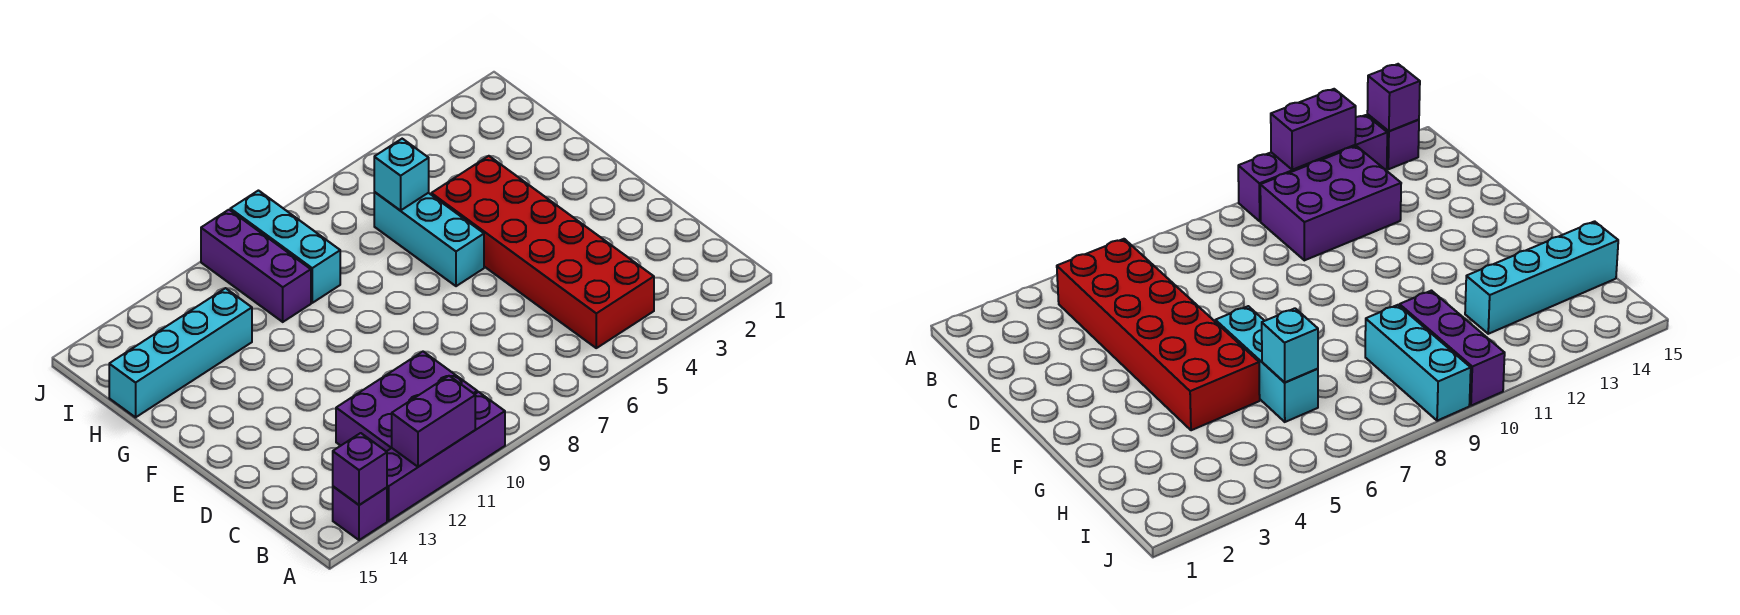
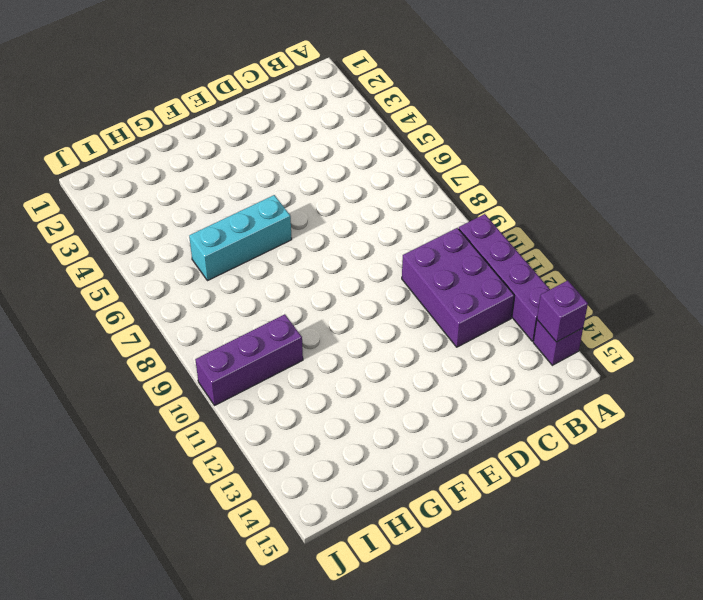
none -> red 2x6 brick [431,156,654,348]
none -> cyan 1x3 brick [230,191,340,303]

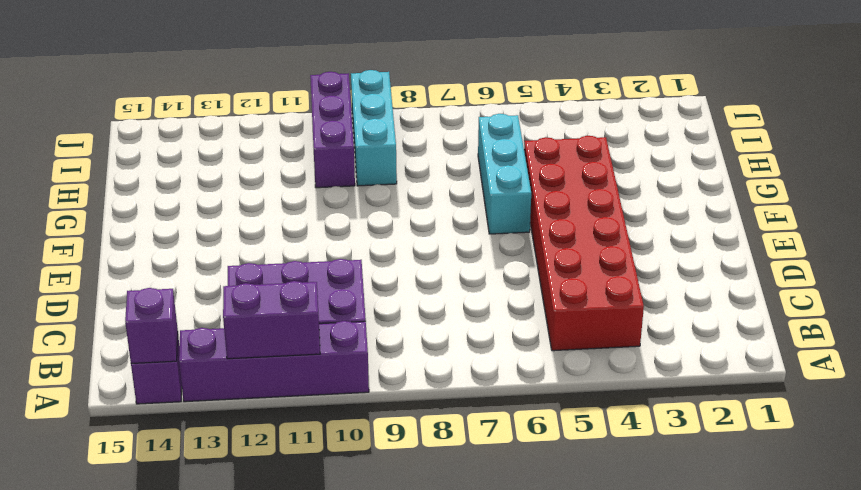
none -> cyan 1x4 brick [109,288,252,417]
none -> cyan 1x1 brick [374,139,429,211]

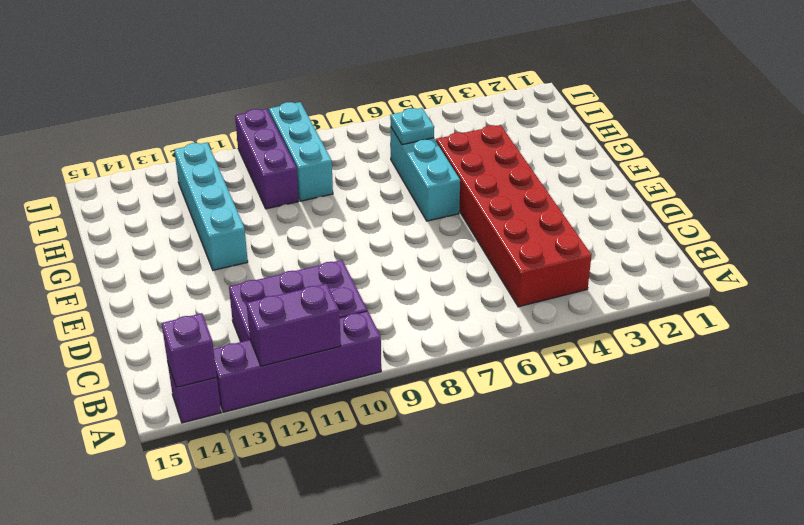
cyan 1x4 brick [174,142,248,270] -> cyan 1x4 brick turned to [109,288,252,417]
cyan 1x1 plate [390,108,434,145] -> cyan 1x1 brick [374,139,429,211]

